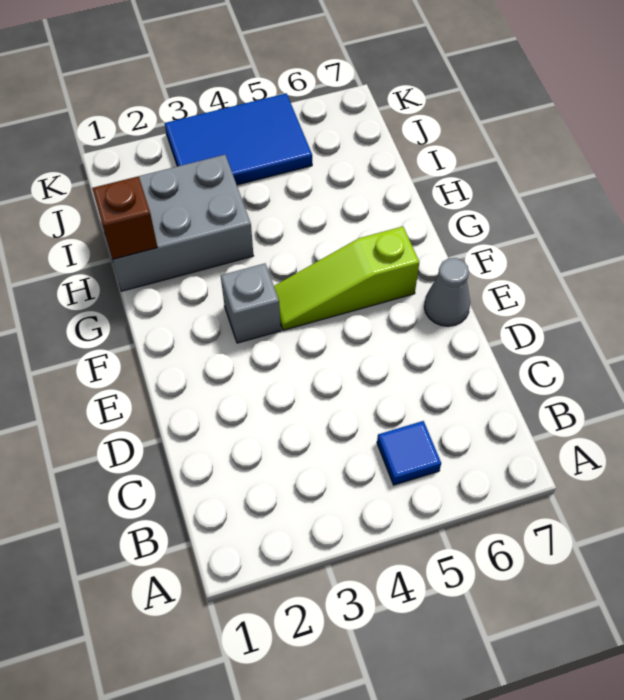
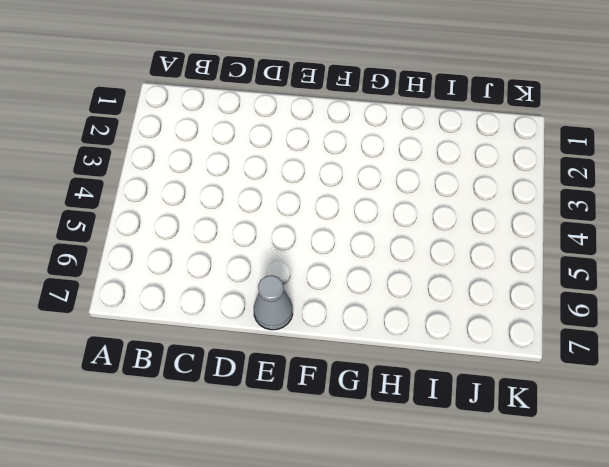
none -> blue 1x1 tile [377,421,441,485]
none -> grey 1x1 brick [221,263,281,343]

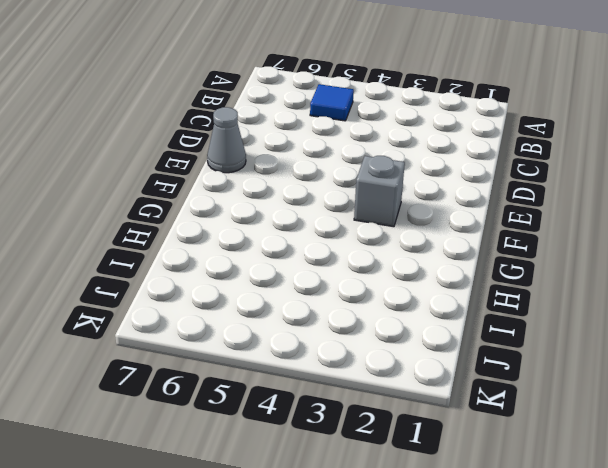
none -> lime 1x3 slope [274,227,419,330]
none -> grey 2x3 brick [112,155,253,291]

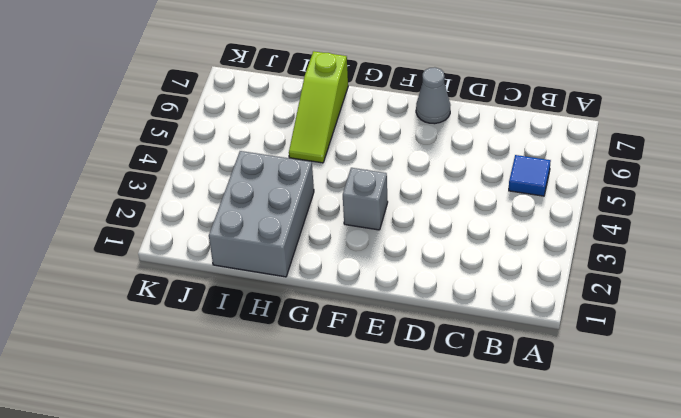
lime 1x3 slope [289,51,348,163] -> lime 1x3 slope moved to [274,227,419,330]
none -> blue 2x3 tile [165,93,312,185]
none -> brown 1x1 brick [92,176,157,259]

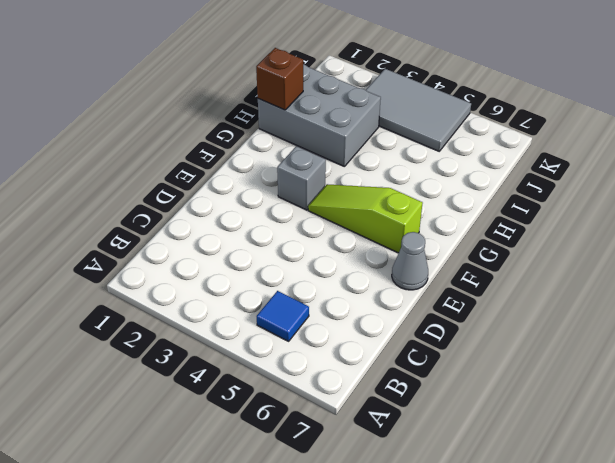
grey 2x3 tile [366,69,471,151] -> blue 2x3 tile [165,93,312,185]

